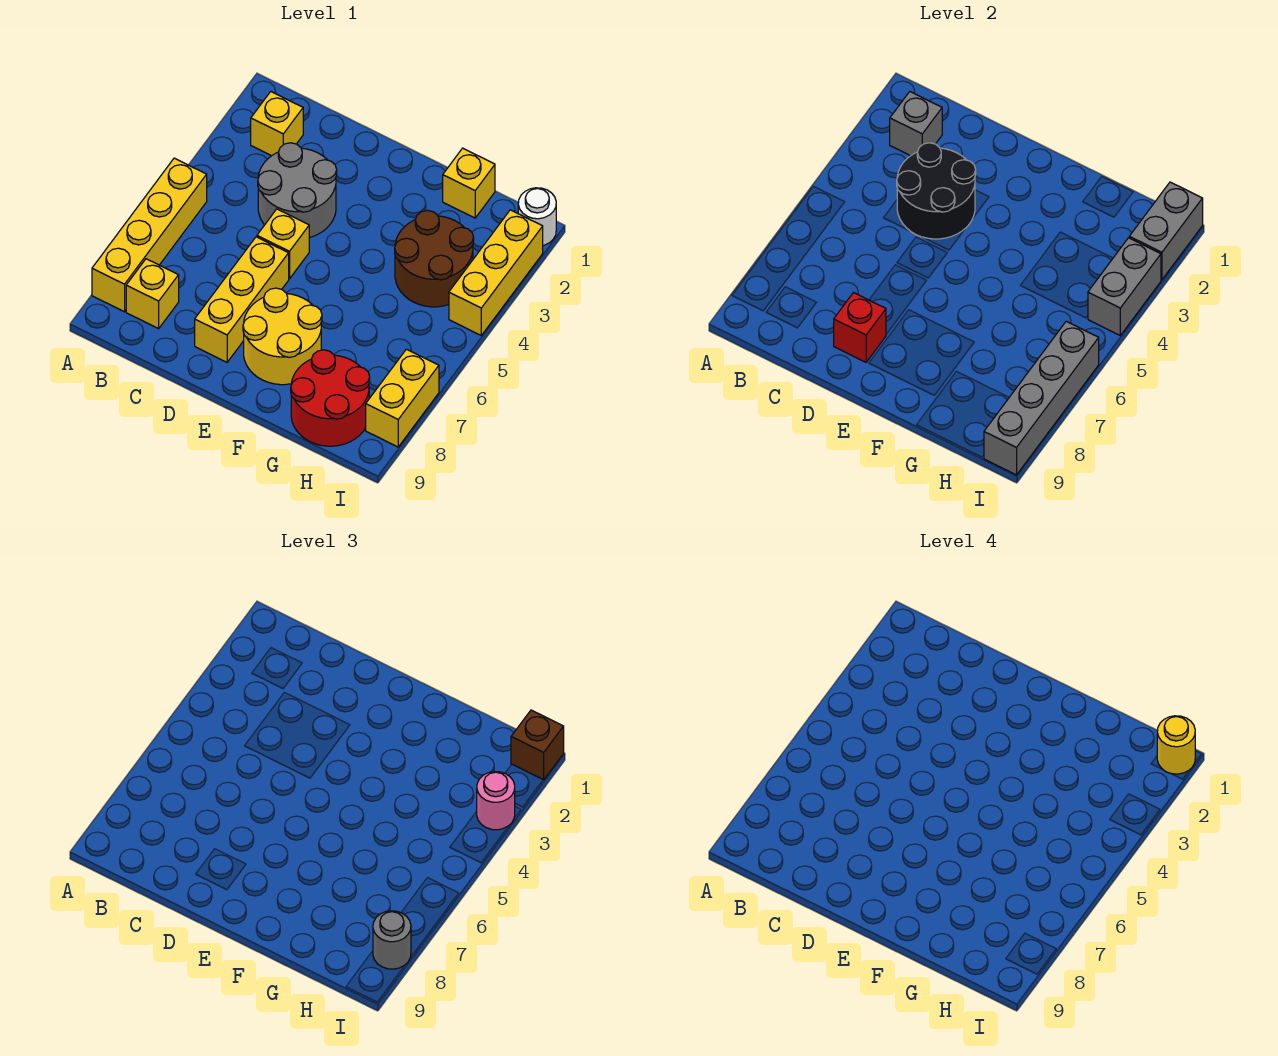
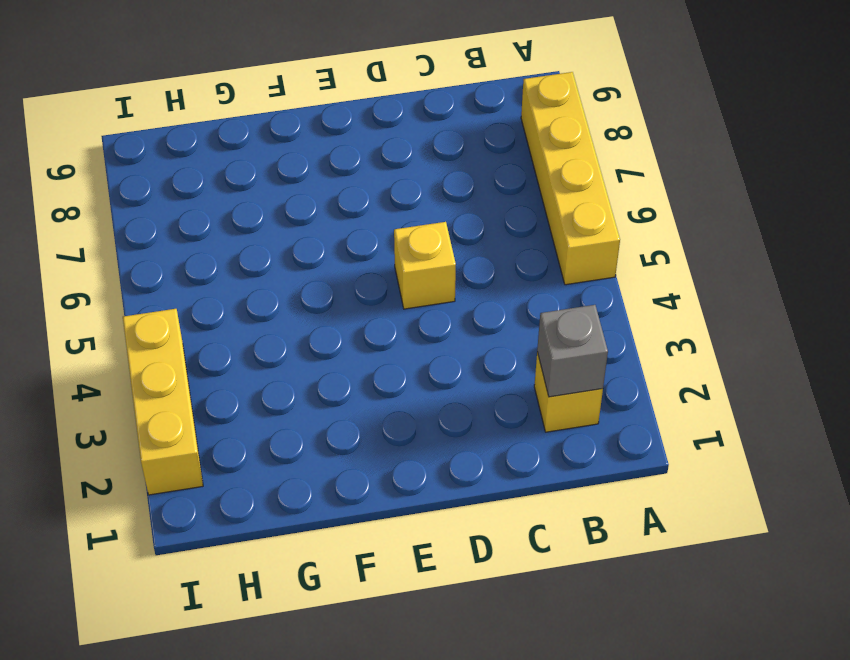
none -> yellow 1x1 brick [126,259,179,329]
none -> grey 2x2 round brick [258,143,337,238]
none -> yellow 1x3 brick [195,237,289,362]

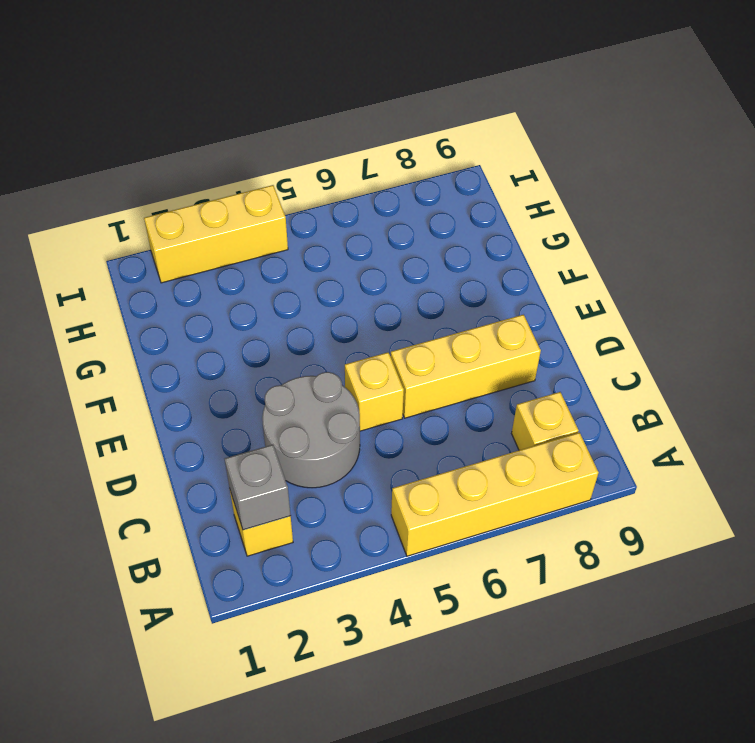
none -> yellow 2x2 round brick [243,288,322,385]
none -> yellow 1x1 brick [443,148,495,218]
none -> brown 2x2 round brick [395,210,474,307]

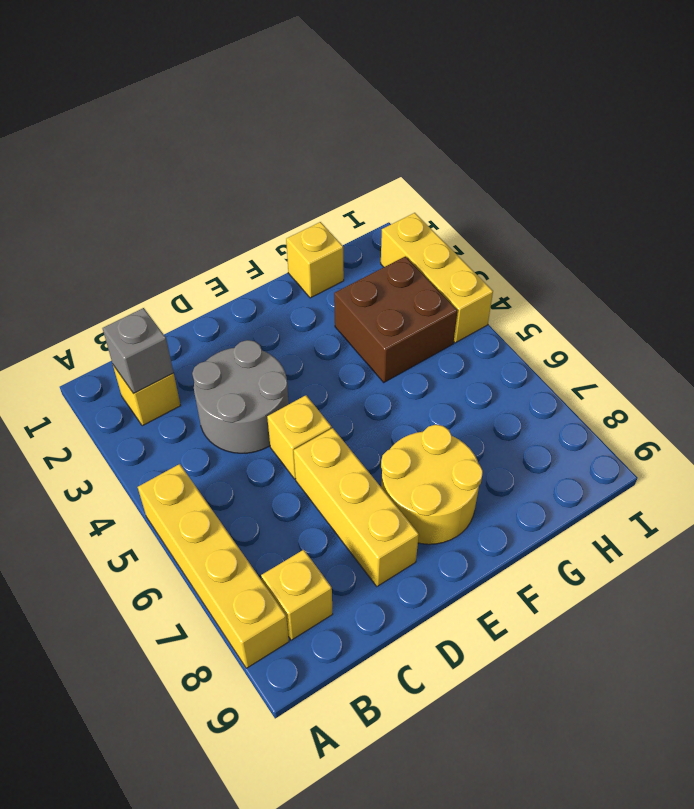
brown 2x2 brick [334,256,457,382] -> brown 2x2 round brick [395,210,474,307]
none -> red 2x2 round brick [291,350,370,446]
none -> white 1x1 round brick [518,188,556,245]
none -> yellow 1x2 brick [366,349,439,447]

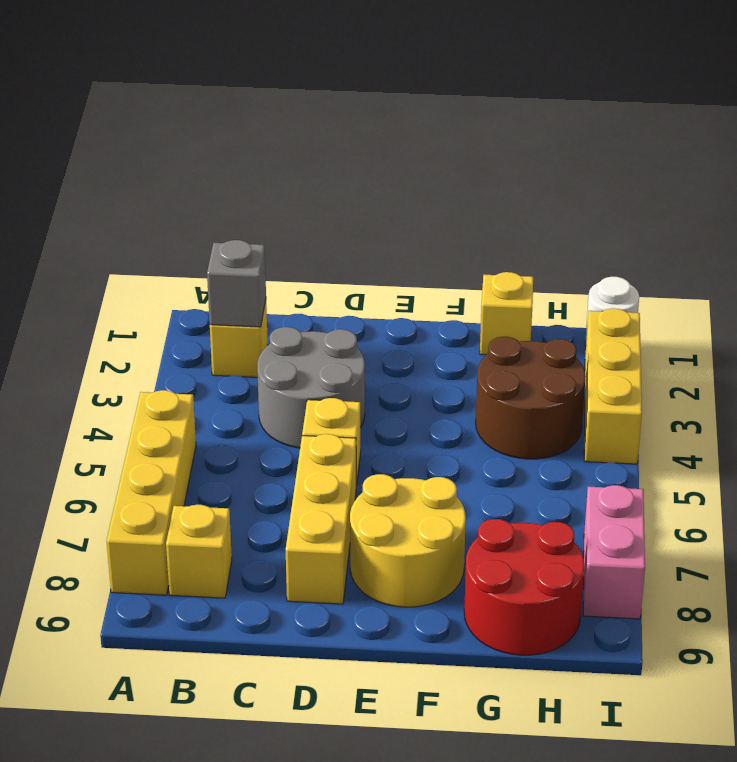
pink 1x2 brick [583,485,645,619] -> yellow 1x2 brick [366,349,439,447]
none -> black 2x2 round brick [897,143,976,239]
none -> red 1x1 brick [834,293,886,362]
none -> grey 1x2 brick [1129,182,1203,280]

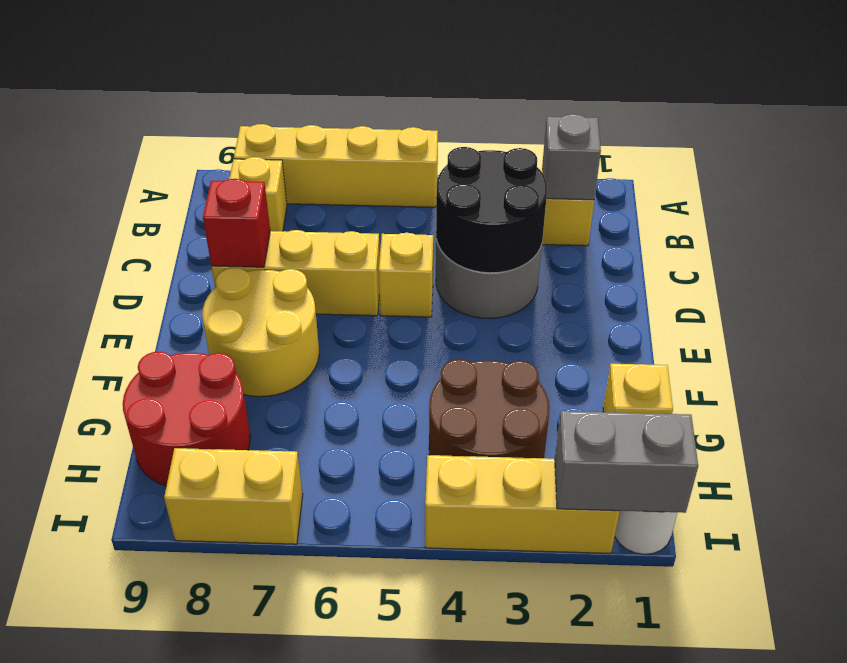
none -> grey 1x2 brick [1088,238,1161,335]
none -> grey 1x4 brick [984,321,1099,475]
none -> brown 1x1 brick [511,710,564,780]

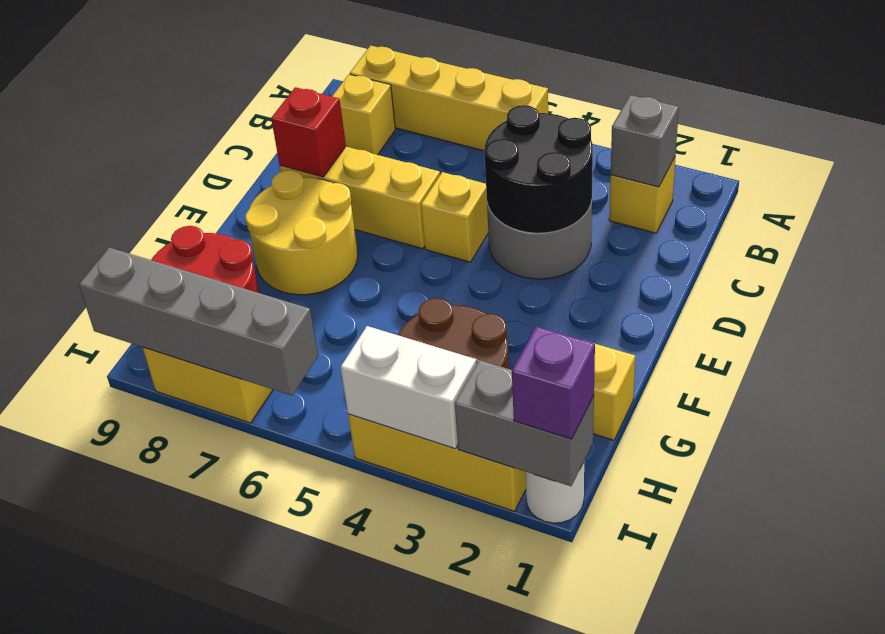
purple 1x1 brick [512,327,595,439] -> brown 1x1 brick [511,710,564,780]
white 1x2 brick [340,326,476,449] -> grey 1x2 brick [1088,238,1161,335]
none -> pink 1x1 round brick [477,772,515,830]
none -> grey 1x1 round brick [373,911,411,969]
none -> yellow 1x1 round brick [1157,716,1195,774]

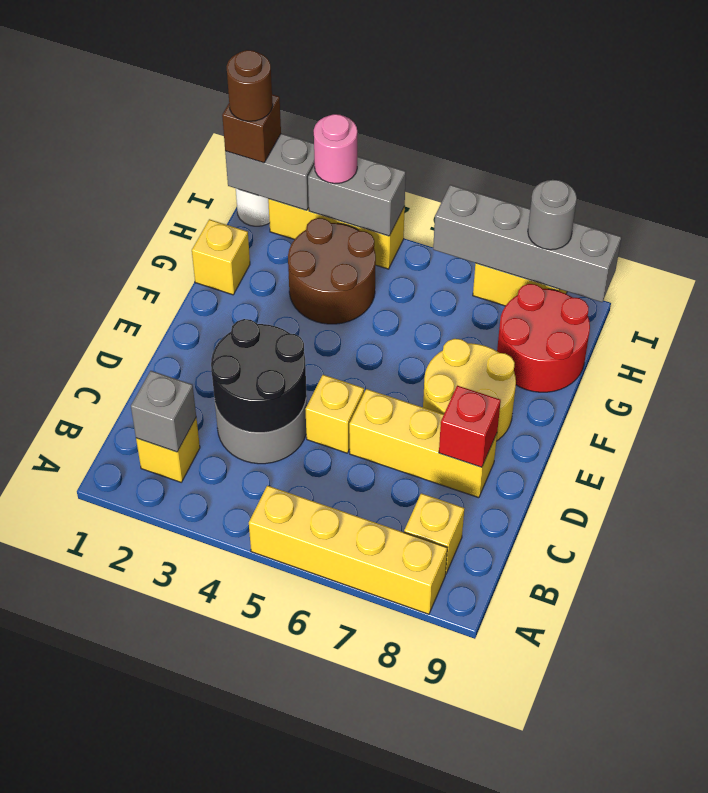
brown 1x1 round brick [227,50,273,121] -> yellow 1x1 round brick [1157,716,1195,774]

